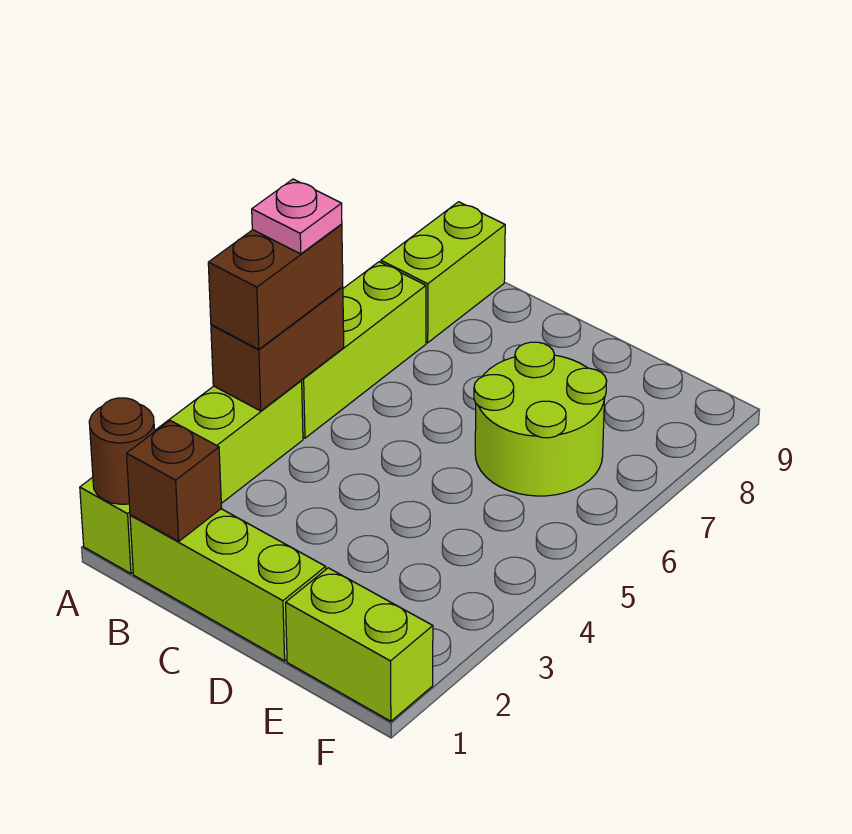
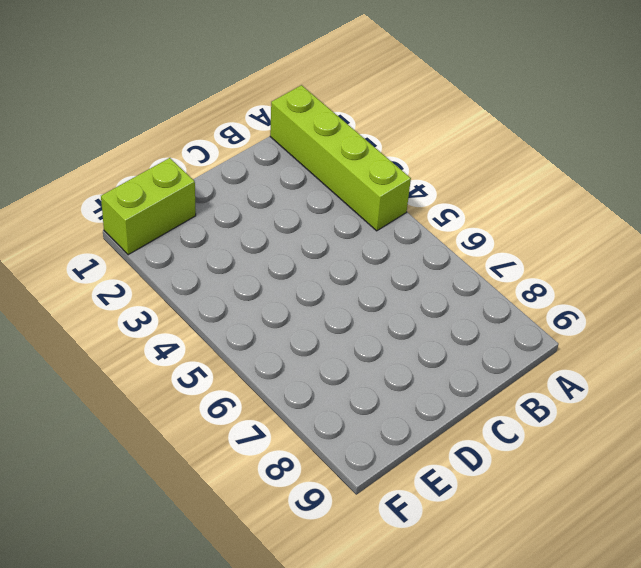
none -> lime 1x3 brick [301,262,426,438]
none -> lime 1x2 brick [381,202,505,343]

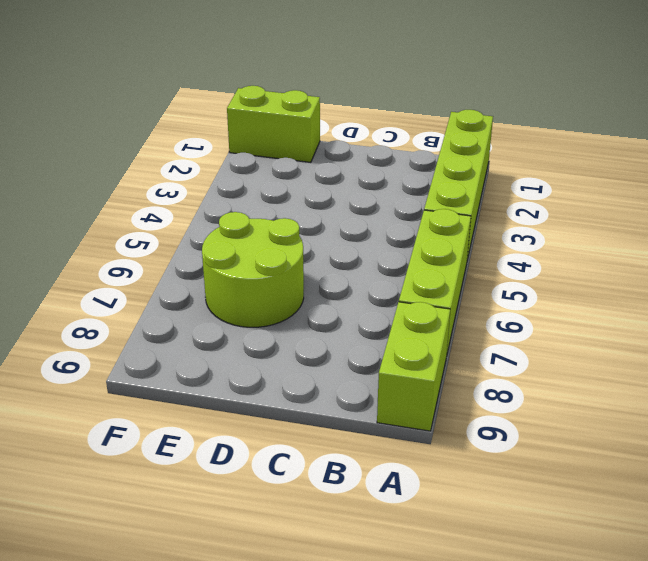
none -> lime 1x3 brick [130,509,326,661]
none -> brown 1x1 round brick [89,398,155,504]

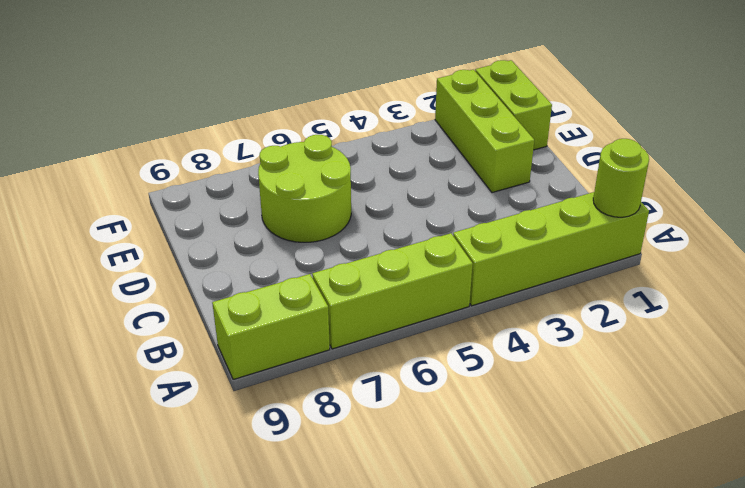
lime 1x1 round brick [593,139,649,217] -> brown 1x1 round brick [89,398,155,504]
lime 1x3 brick [435,70,534,193] -> lime 1x3 brick moved to [130,509,326,661]
none -> brown 1x2 brick [211,287,344,411]
none -> brown 1x1 brick [127,421,222,542]

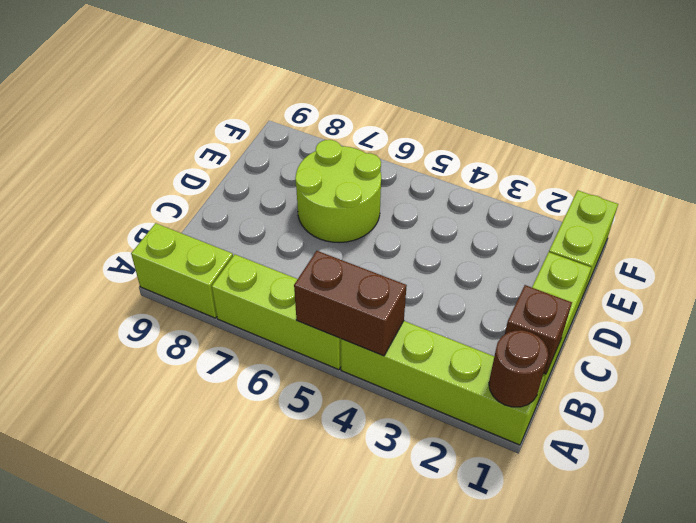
none -> brown 1x2 brick [208,224,343,349]
none -> pink 1x1 plate [252,179,342,254]

